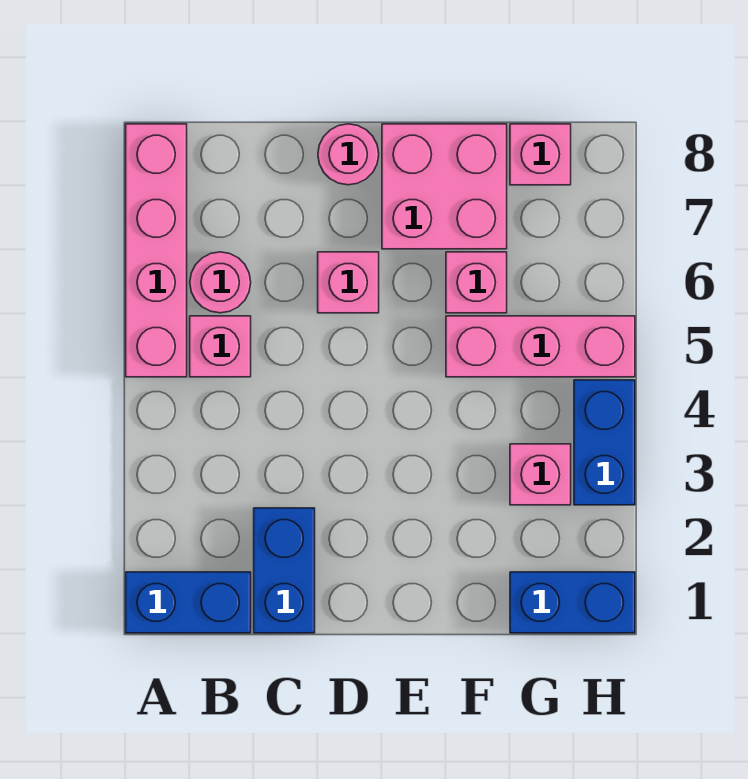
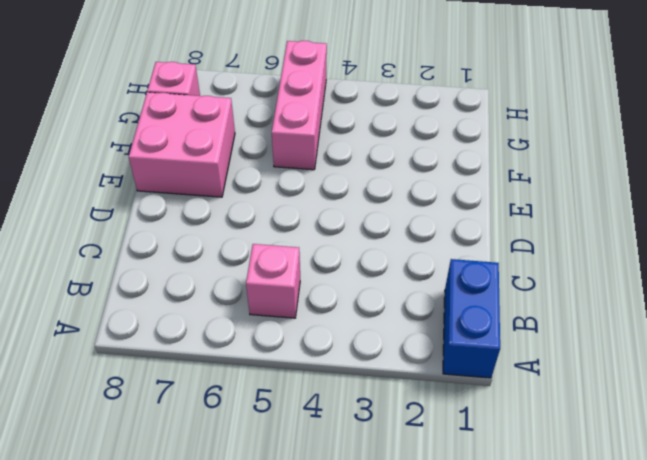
none -> pink 1x4 brick [126,124,187,377]
none -> pink 1x1 round brick [190,252,251,313]
none -> blue 1x2 brick [254,508,315,633]

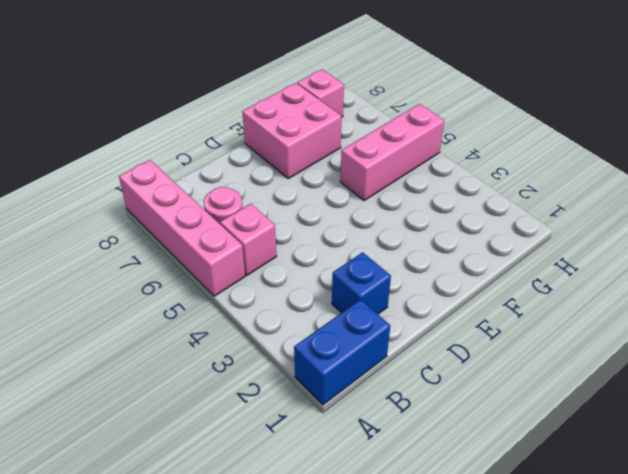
blue 1x1 brick [332,252,391,314] -> blue 1x2 brick [254,508,315,633]
none -> pink 1x1 brick [318,252,379,313]
none -> pink 1x1 round brick [318,124,379,185]
none -> pink 1x1 brick [446,252,507,313]

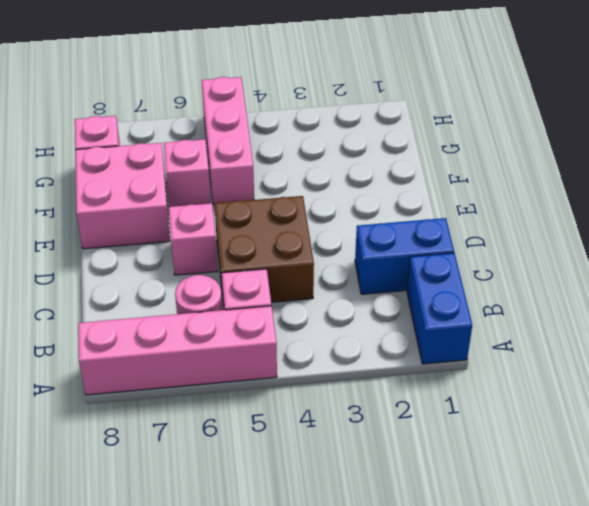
brown 2x2 brick [214,196,314,302] -> none
none -> pink 1x1 round brick [318,124,379,185]
none -> blue 1x2 brick [510,572,635,633]
none -> pink 1x1 brick [510,444,571,505]

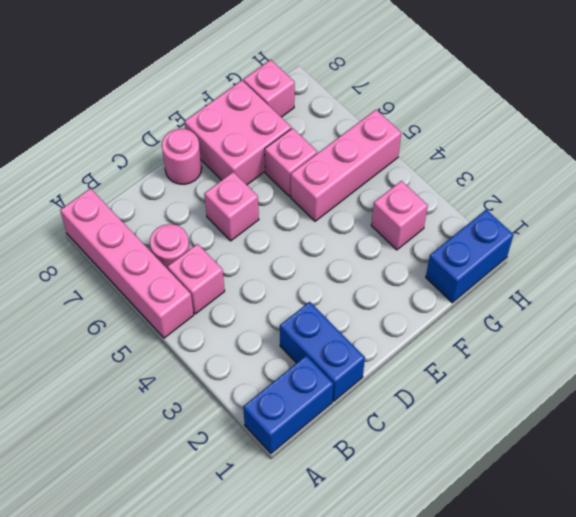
none -> blue 1x2 brick [574,380,635,505]

